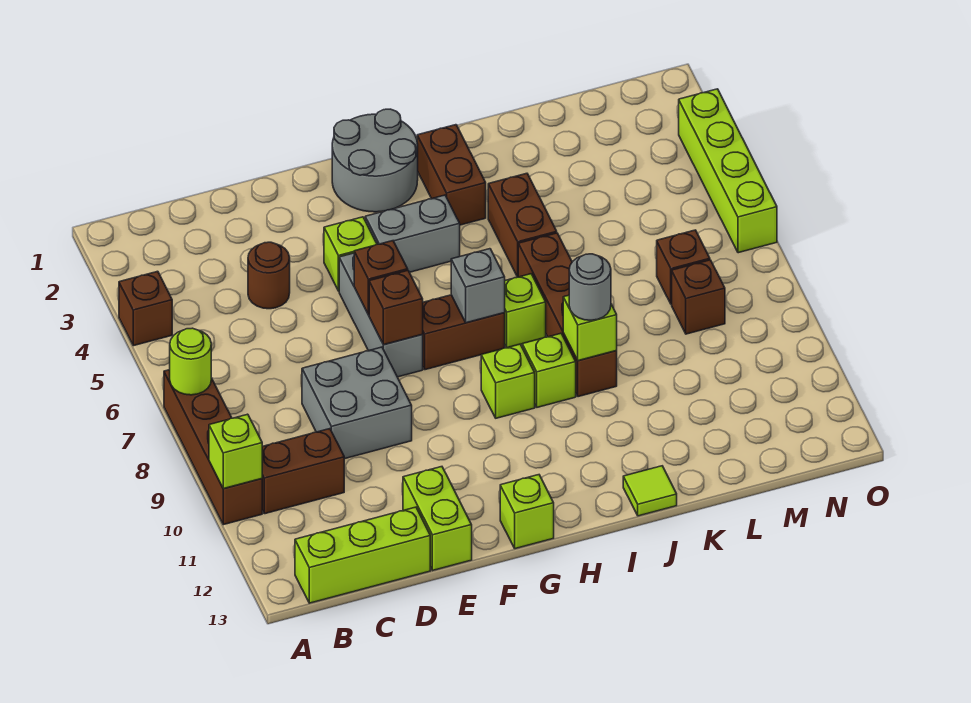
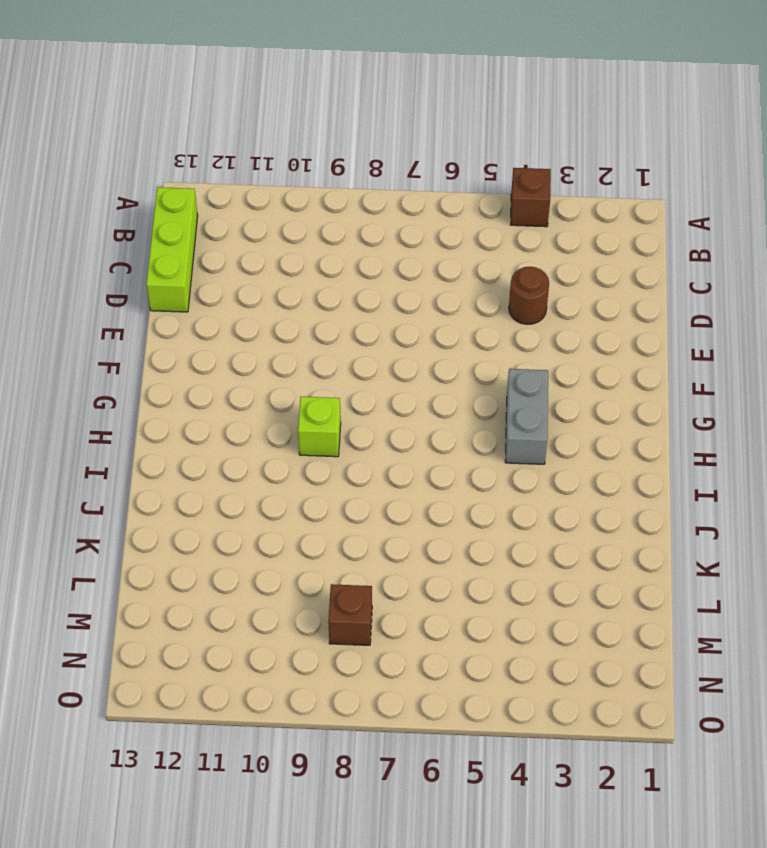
none -> brown 1x4 brick [164,370,262,525]
none -> brown 1x2 brick [262,429,344,514]
none -> grey 2x2 brick [302,347,412,459]
none -> lime 1x2 brick [403,467,472,570]

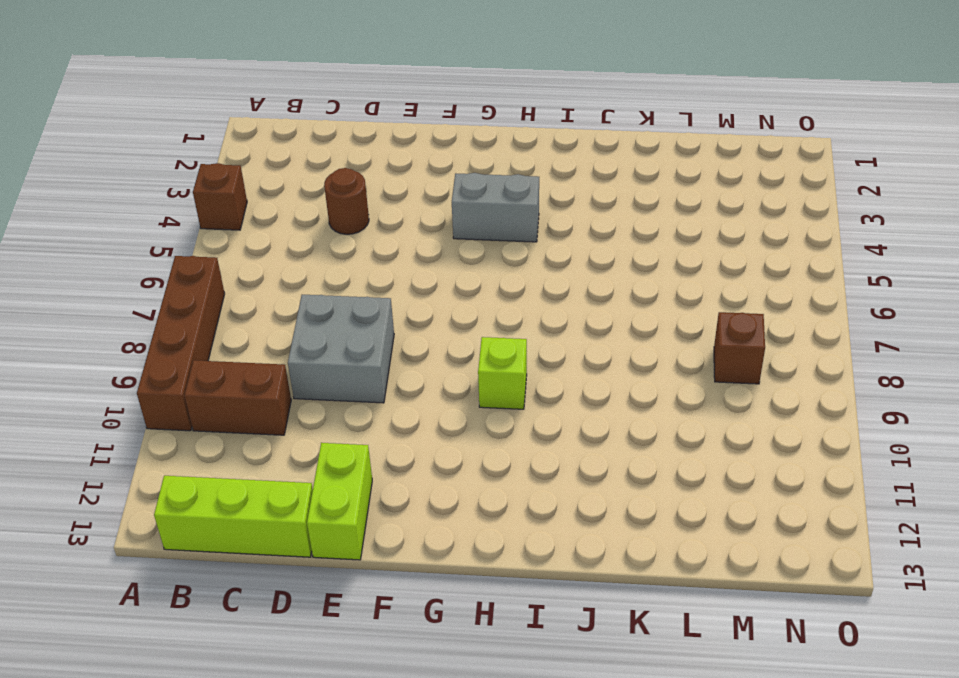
none -> lime 1x1 brick [324,217,377,291]
none -> grey 1x3 brick [339,253,423,377]
none -> grey 2x2 round brick [332,109,418,212]
none -> brown 1x2 brick [422,295,505,370]

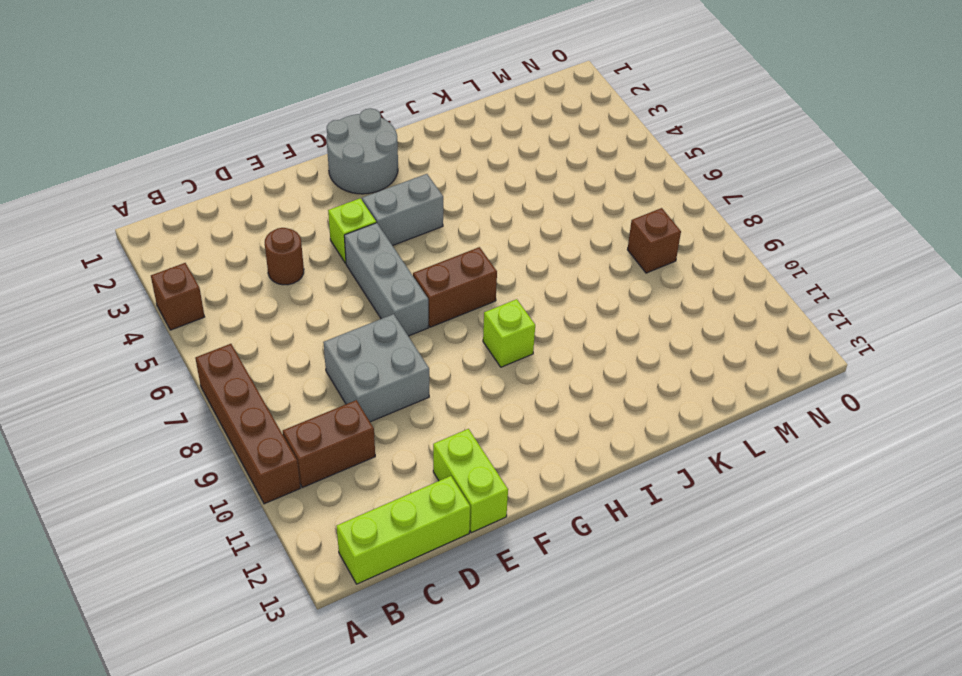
none -> lime 1x1 brick [500,475,554,549]
none -> brown 1x2 brick [417,125,486,225]
none -> lime 1x1 brick [505,274,546,348]
none -> lime 1x1 brick [522,333,576,407]

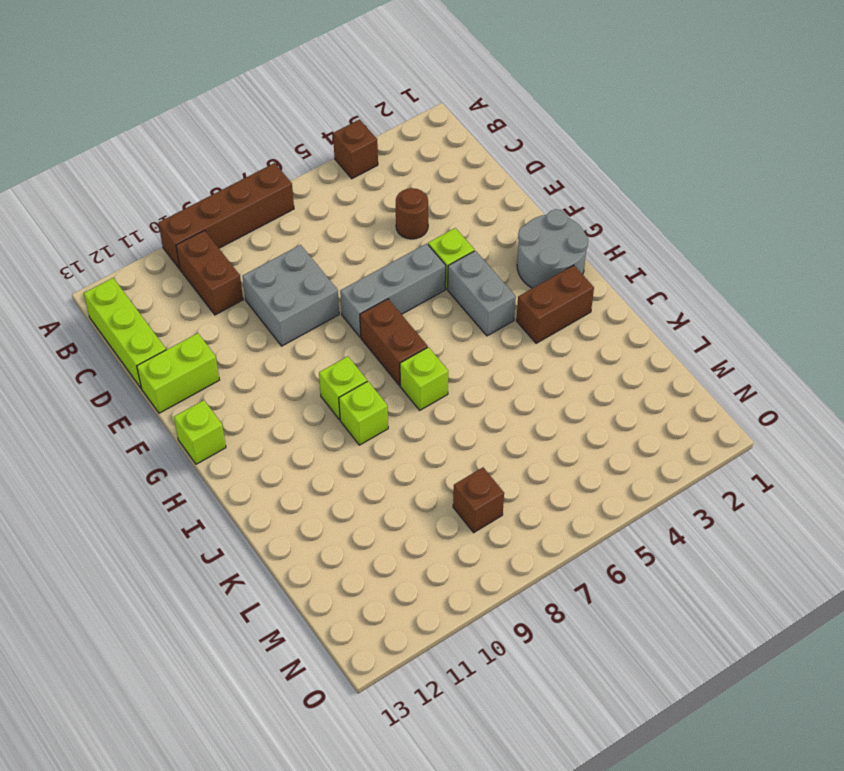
none -> brown 1x2 brick [488,173,557,277]
none -> brown 1x4 brick [518,233,617,397]
none -> lime 1x1 tile [623,466,677,516]
none -> brown 1x1 brick [657,230,710,304]

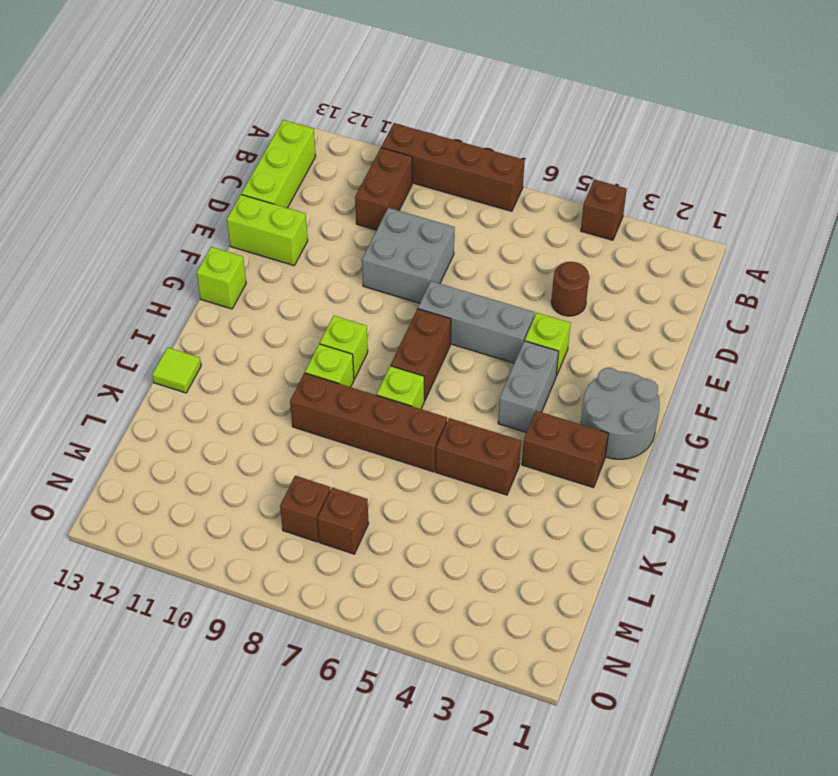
none -> lime 1x4 brick [679,89,777,253]
none -> lime 1x1 round brick [170,328,211,395]
none -> lime 1x1 brick [209,414,262,489]
none -> brown 1x1 brick [354,241,408,315]

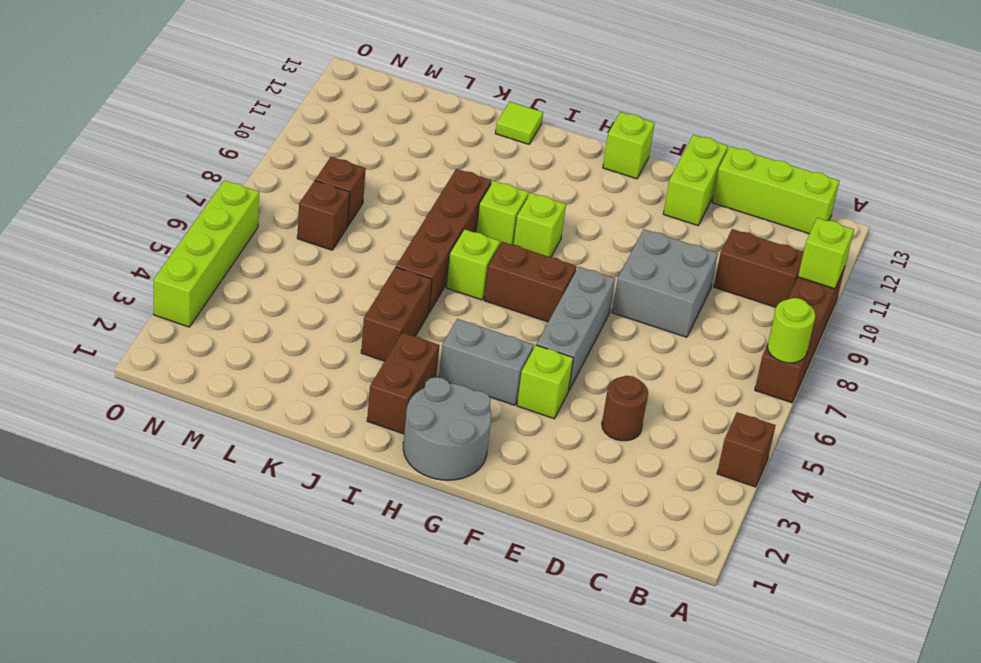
none -> brown 1x1 brick [354,241,408,315]
none -> brown 1x1 brick [369,270,423,345]
none -> grey 1x1 brick [451,249,505,323]
none -> lime 1x1 brick [563,295,617,361]

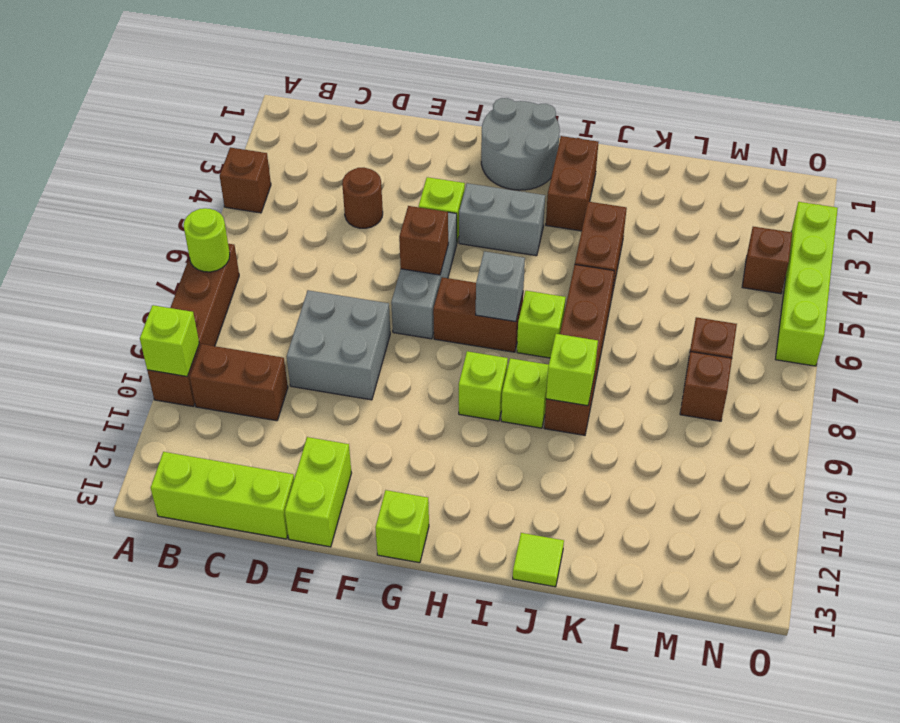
brown 1x1 brick [742,227,792,294] -> brown 1x1 brick moved to [369,270,423,345]
none -> grey 1x1 round brick [569,254,611,320]

